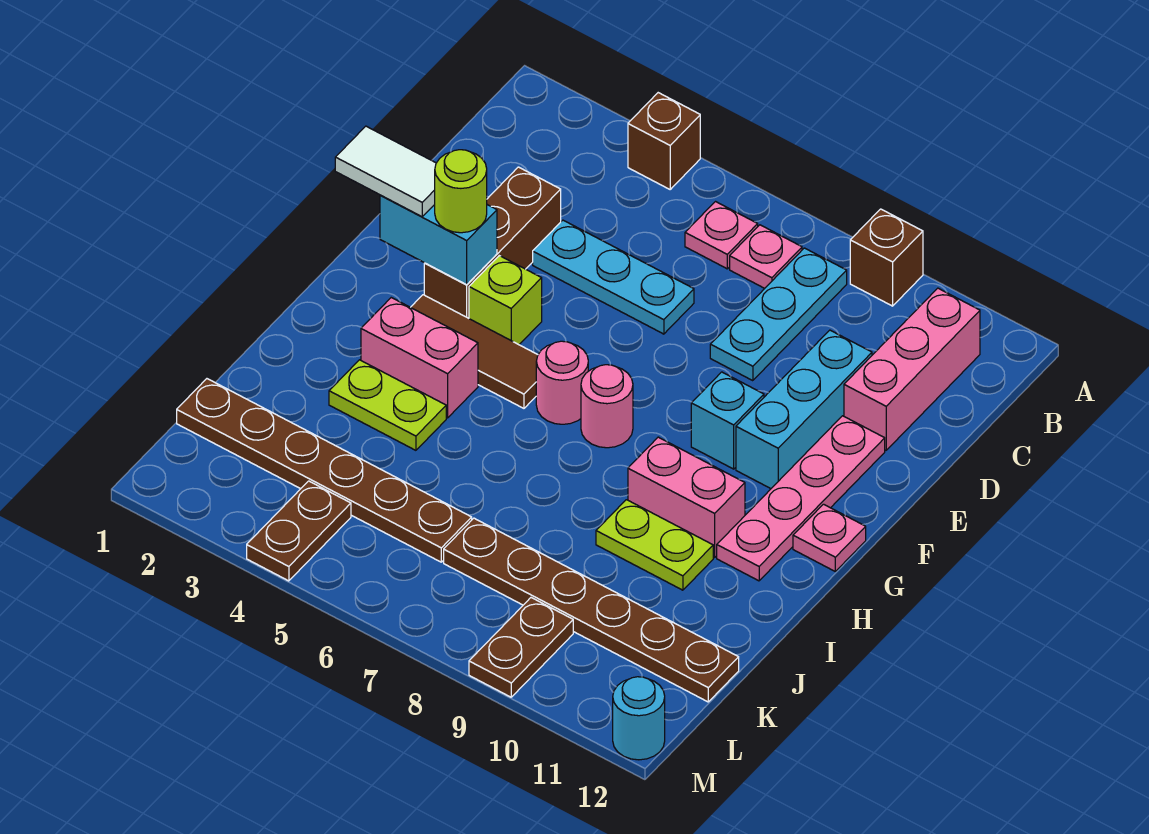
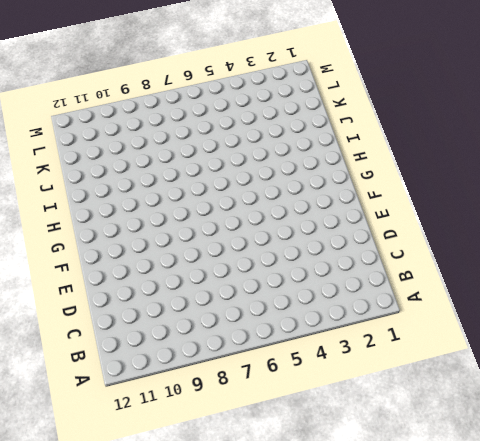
none -> brown 1x1 brick [628,93,700,189]
none -> brown 1x1 brick [850,209,923,306]
none -> pink 1x1 plate [685,202,758,269]

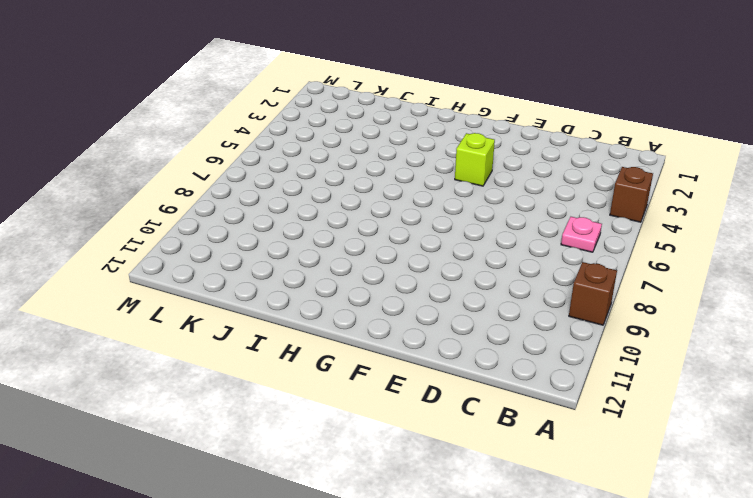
none -> pink 1x1 plate [730,225,802,288]
none -> cyan 1x3 plate [710,248,847,381]
none -> pink 1x3 brick [844,288,980,450]

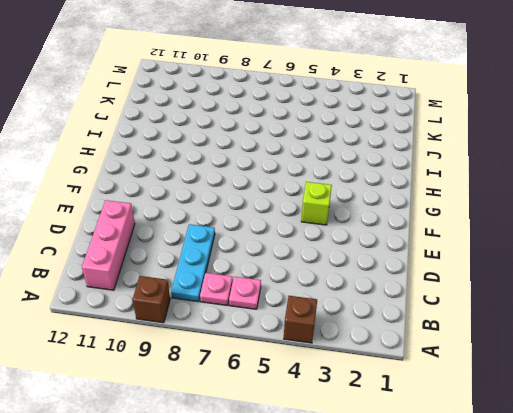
none -> brown 1x3 brick [424,167,561,318]
none -> cyan 1x3 plate [533,220,694,334]
none -> cyan 1x3 brick [736,330,872,489]

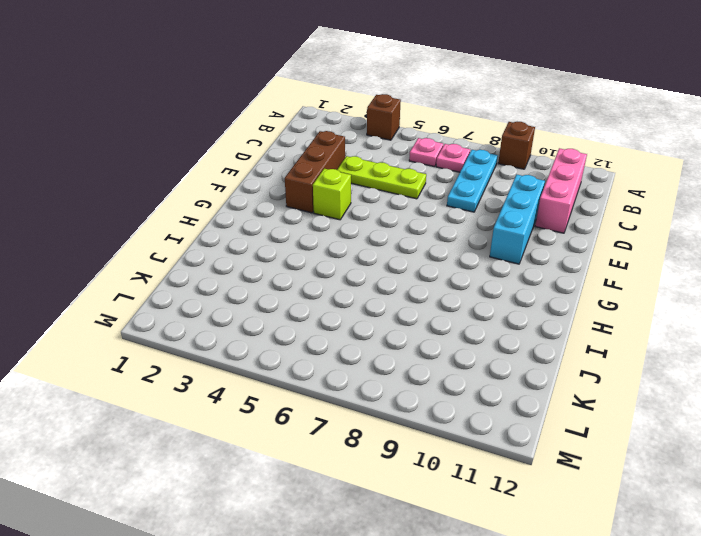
lime 1x3 plate [337,156,426,199] -> cyan 1x3 plate [533,220,694,334]
none -> pink 1x4 plate [717,416,885,581]
none -> cyan 1x1 brick [691,372,764,469]
none -> brown 1x3 tile [411,295,538,408]

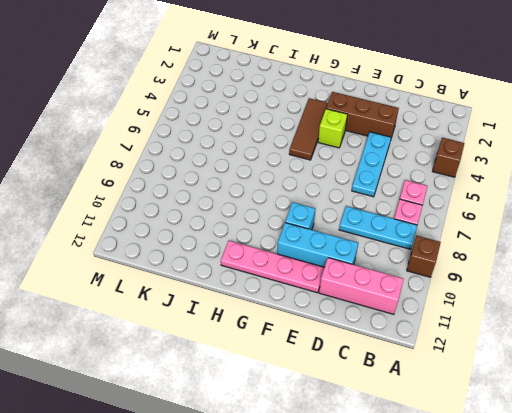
none -> pink 1x1 round brick [536,341,588,424]
none -> pink 1x1 round brick [581,365,633,448]
none -> pink 1x1 plate [793,504,866,571]

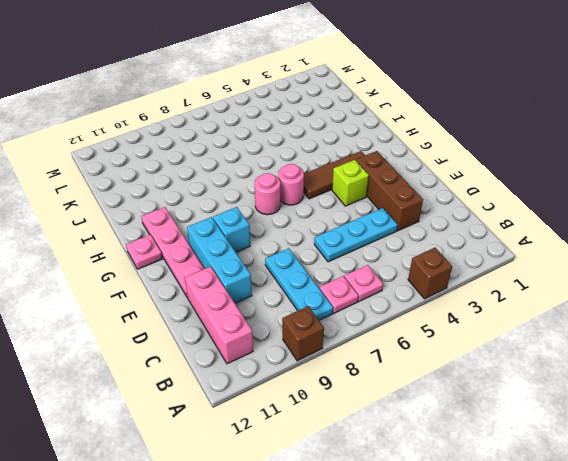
none -> pink 1x2 brick [361,298,478,418]
none -> pink 1x2 brick [628,437,745,558]
none -> lime 1x2 plate [329,360,446,450]

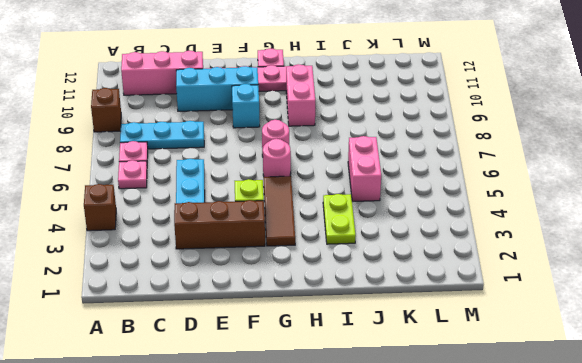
pink 1x2 brick [348,136,381,201] -> pink 1x2 brick moved to [361,298,478,418]
none -> lime 1x2 plate [596,500,713,590]
none -> brown 1x6 plate [177,379,472,562]
none -> brown 1x6 plate [444,518,739,702]

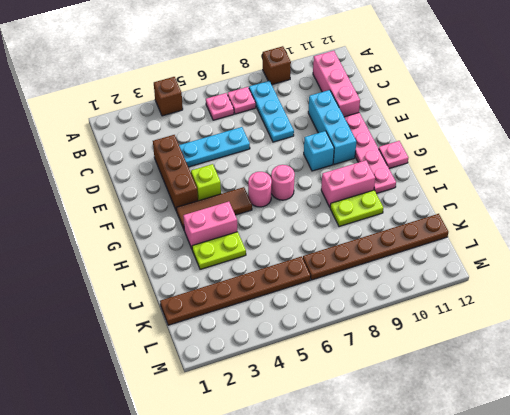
none -> brown 1x2 plate [247,481,351,581]
none -> brown 1x2 plate [469,598,573,697]
none -> cyan 1x1 round brick [613,677,665,760]

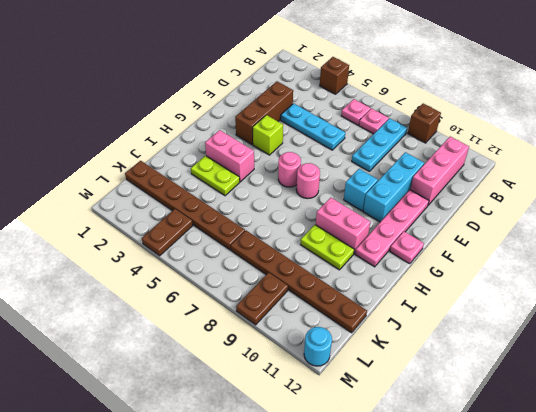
none -> brown 1x3 tile [411,295,538,408]
none -> cyan 1x2 brick [380,195,497,285]
none -> white 1x2 tile [335,126,436,217]

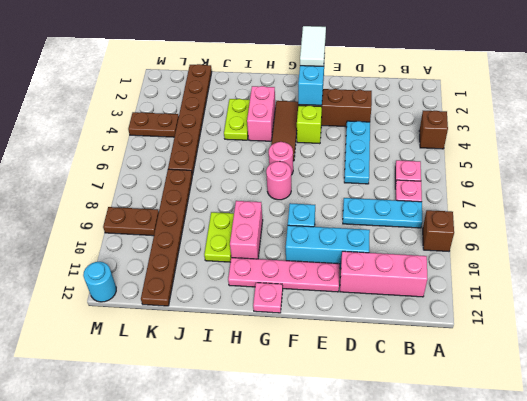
none -> lime 1x1 round brick [435,150,487,233]

